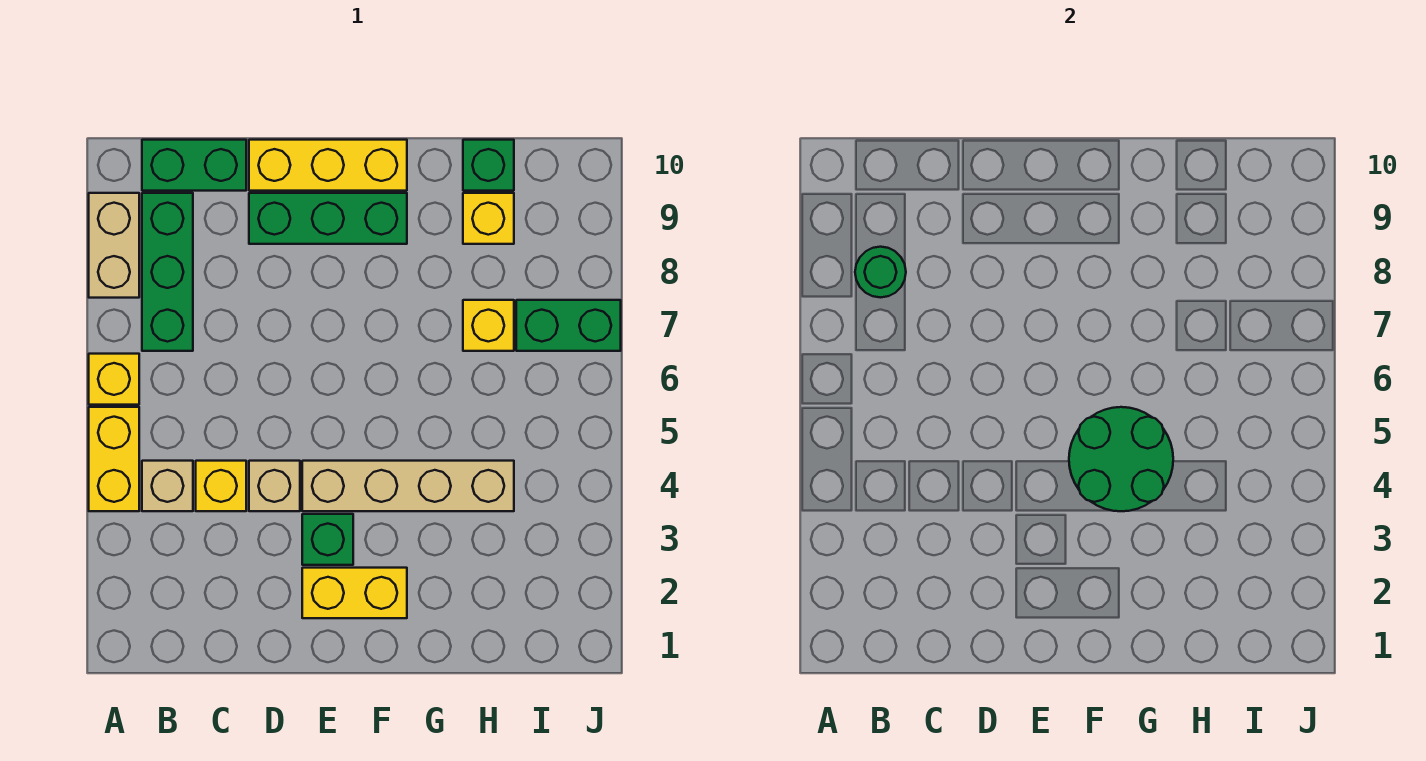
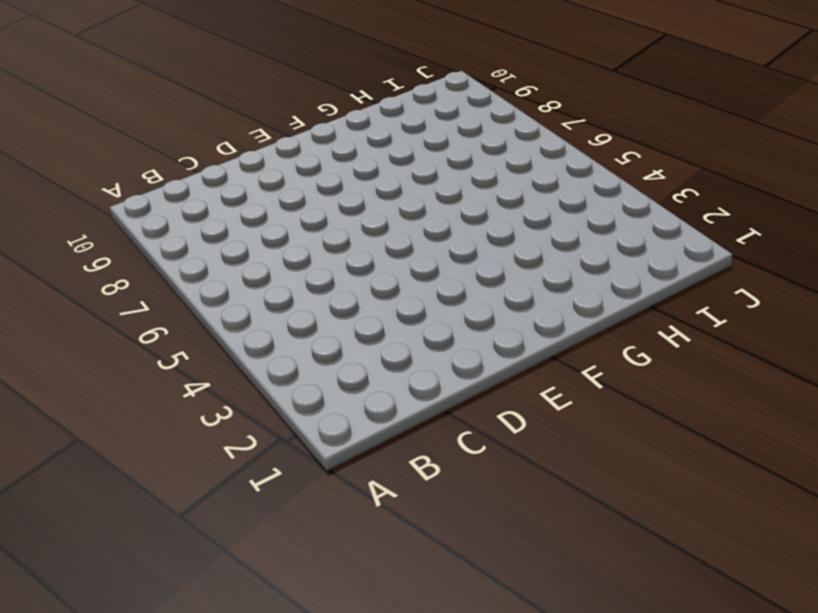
none -> yellow 1x2 brick [89,407,139,511]
none -> yellow 1x1 brick [89,354,139,405]
none -> tan 1x2 brick [89,193,139,298]

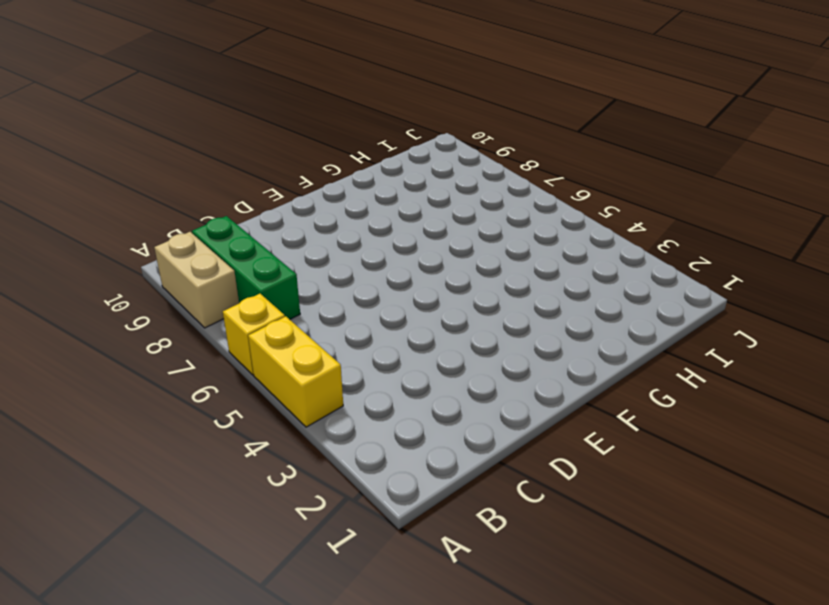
none -> tan 1x1 brick [142,461,193,511]
none -> green 1x2 brick [142,140,246,191]
none -> yellow 1x1 brick [196,461,246,511]

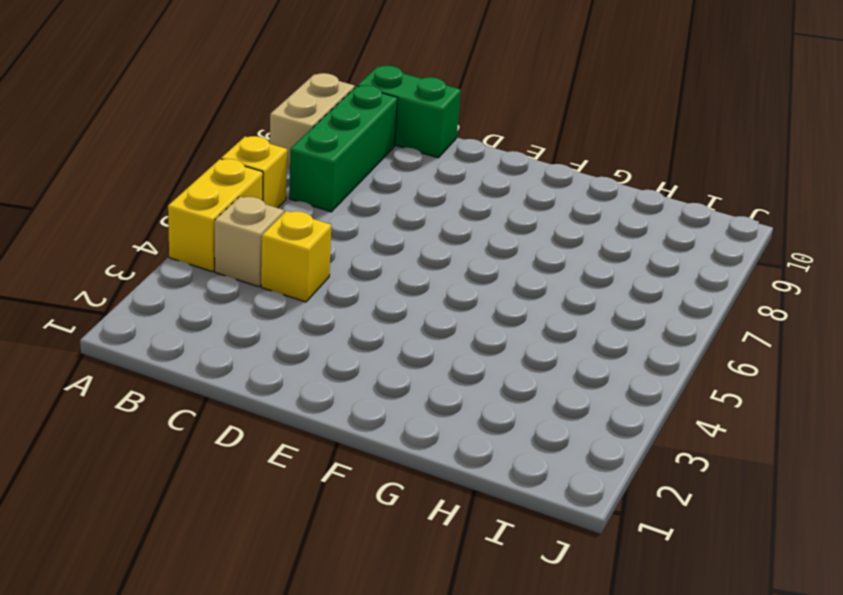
none -> tan 1x1 brick [249,461,300,511]
none -> green 1x3 brick [249,193,407,244]
none -> yellow 1x3 brick [249,140,407,191]

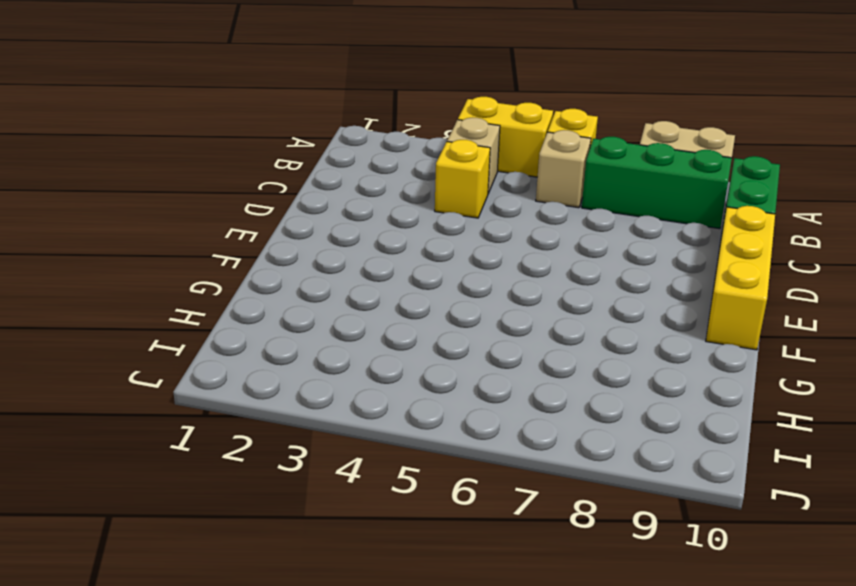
tan 1x1 brick [536,130,591,208] -> tan 1x1 brick moved to [249,461,300,511]
none -> green 1x3 brick [249,193,407,244]
none -> yellow 1x2 brick [302,568,407,618]
none -> green 1x1 brick [302,514,353,565]

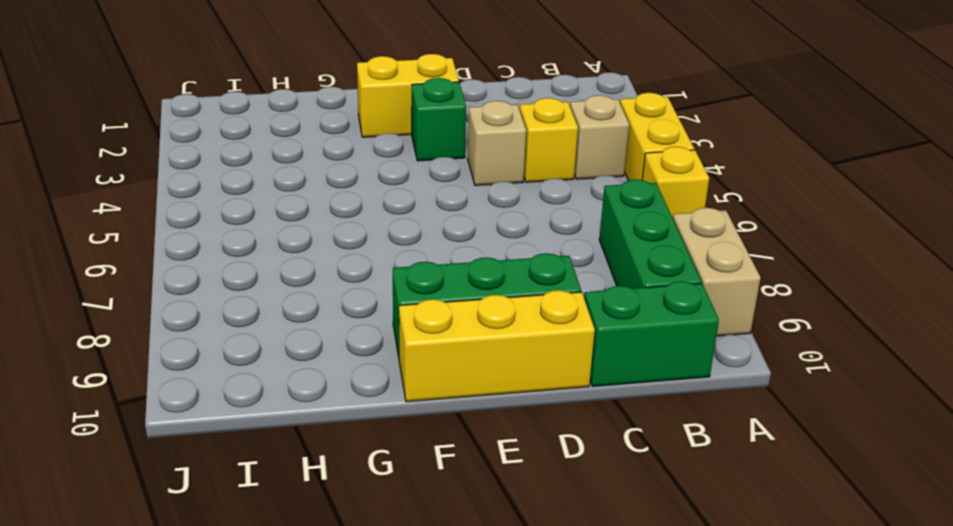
none -> tan 1x4 brick [302,461,514,511]
none -> yellow 1x1 brick [463,300,514,351]
none -> yellow 1x1 brick [463,193,514,244]

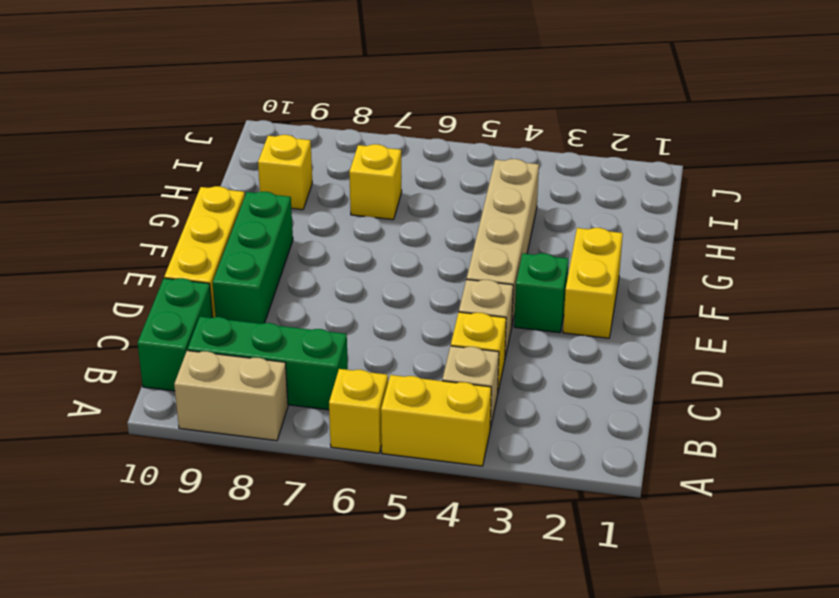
none -> green 1x1 brick [463,140,514,191]
none -> green 1x2 brick [516,300,621,351]
none -> green 1x1 round brick [855,247,906,297]

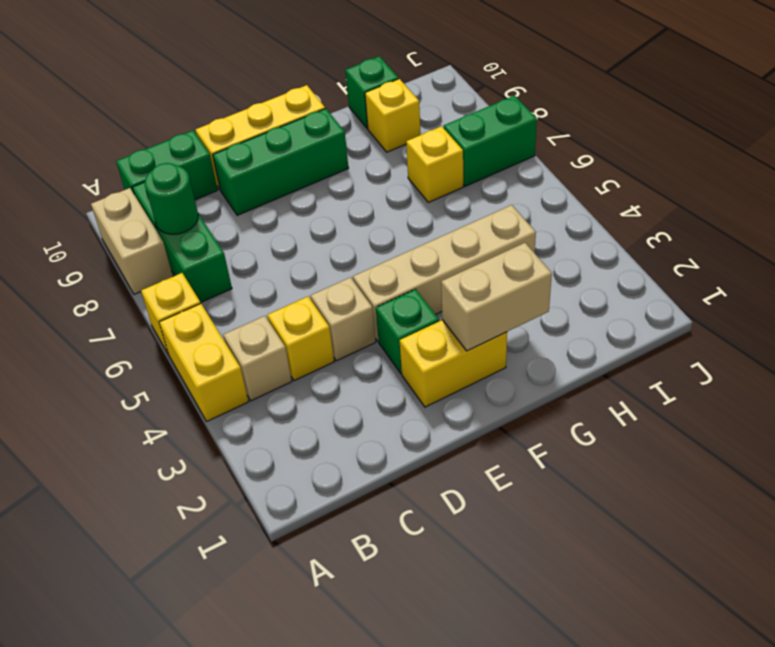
tan 1x2 brick [441,243,552,351] -> none
none -> green 2x2 round brick [1069,407,1173,511]

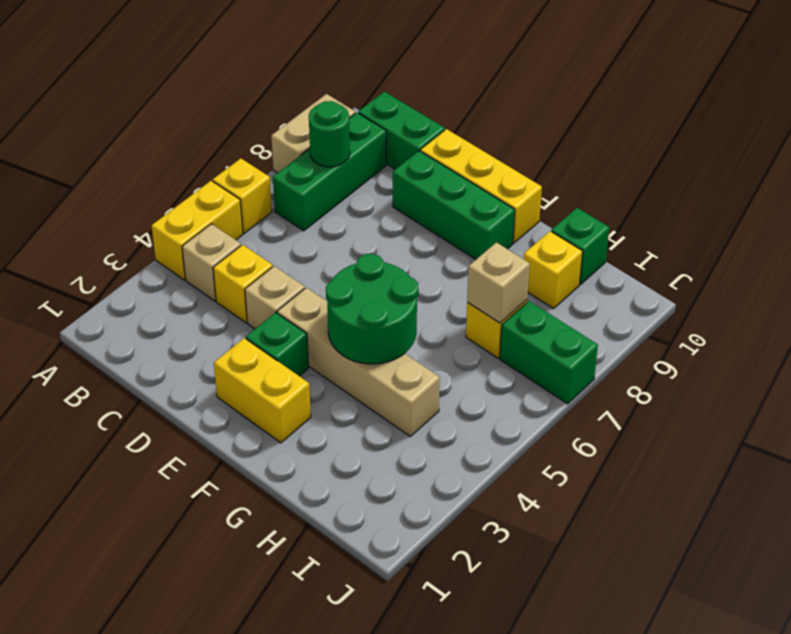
tan 1x1 brick [467,242,530,323] -> none

